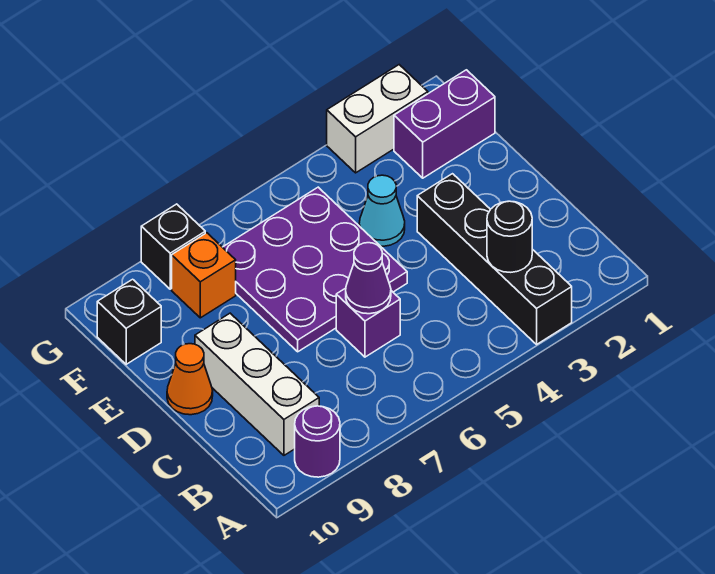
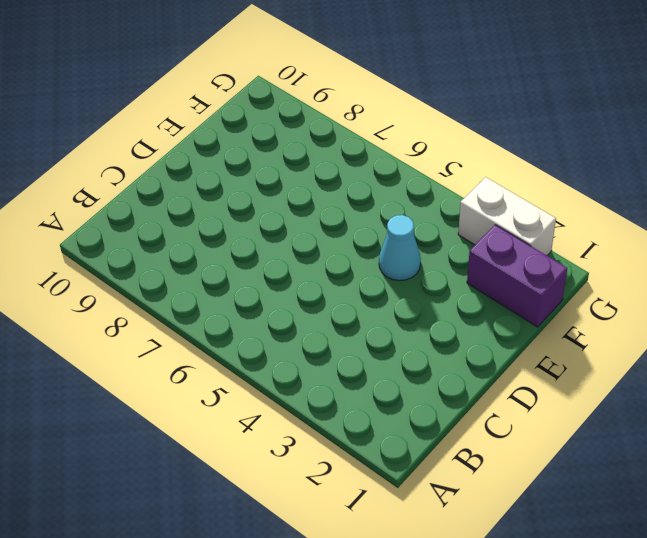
none -> black 1x4 brick [417,174,572,344]
none -> purple 1x1 round brick [295,406,340,477]
none -> white 1x3 brick [195,313,319,455]

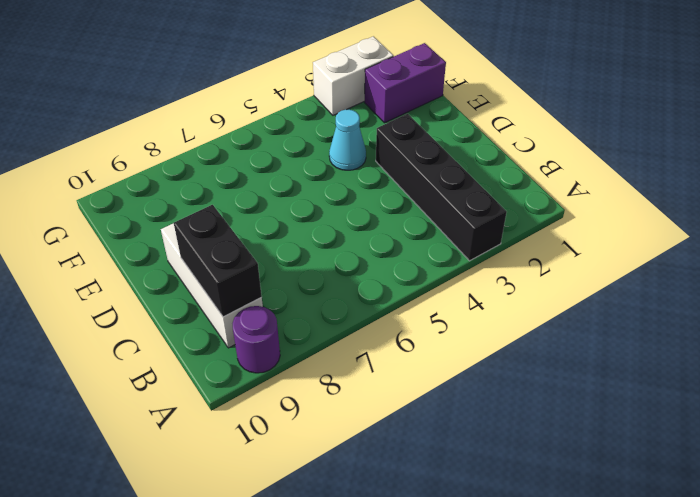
black 1x2 brick [174,205,262,317] -> none
none -> purple 1x1 brick [336,288,400,357]
none -> purple 3x3 plate [223,187,407,352]
none -> orange 1x1 cone [167,344,213,415]

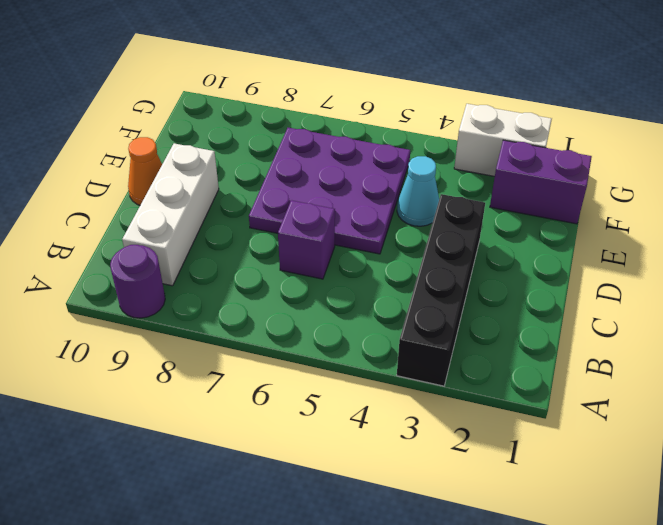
none -> orange 1x1 brick [172,233,236,318]
none -> black 1x1 brick [97,279,161,364]
none -> black 1x1 brick [141,204,205,289]

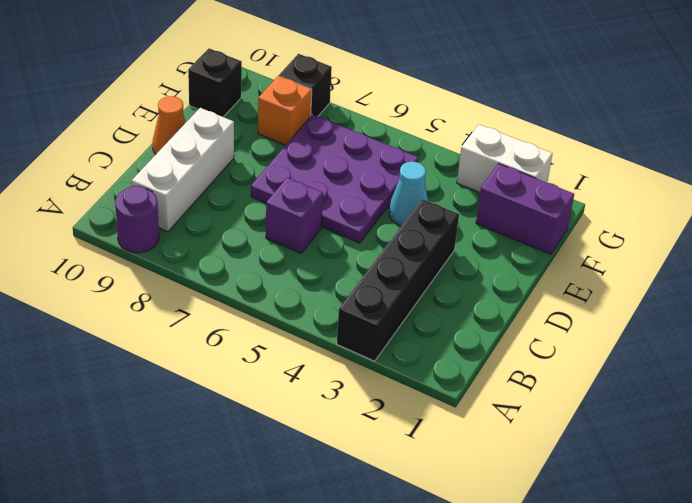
none -> black 1x1 round brick [487,201,532,272]
none -> purple 1x1 cone [346,243,391,314]

